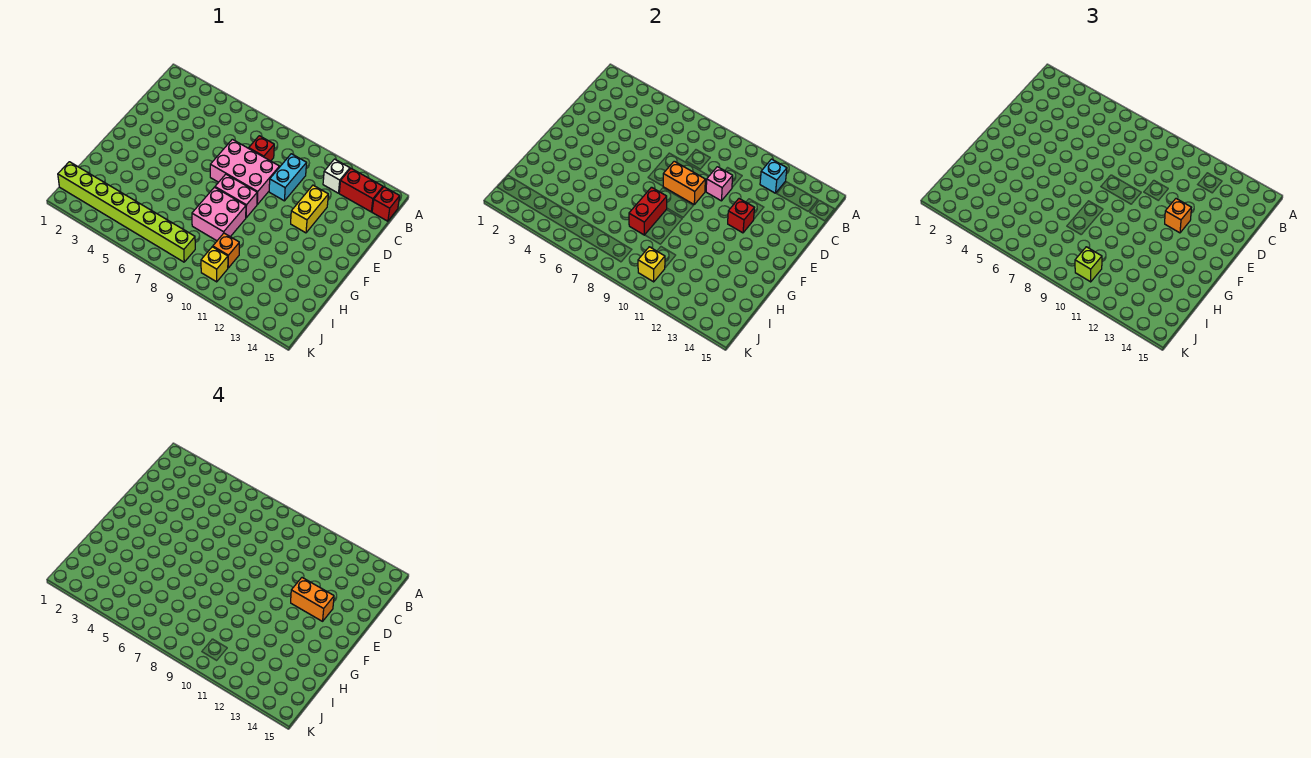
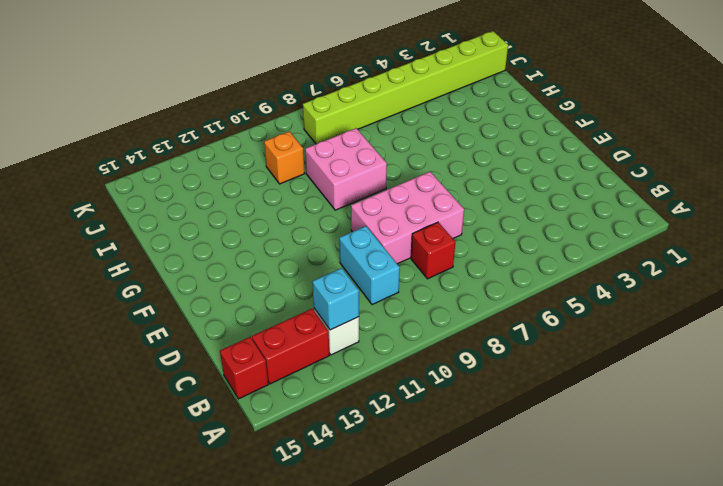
none -> yellow 1x2 brick [291,185,328,233]
none -> pink 1x2 brick [215,174,257,218]
none -> yellow 1x1 brick [201,247,228,282]

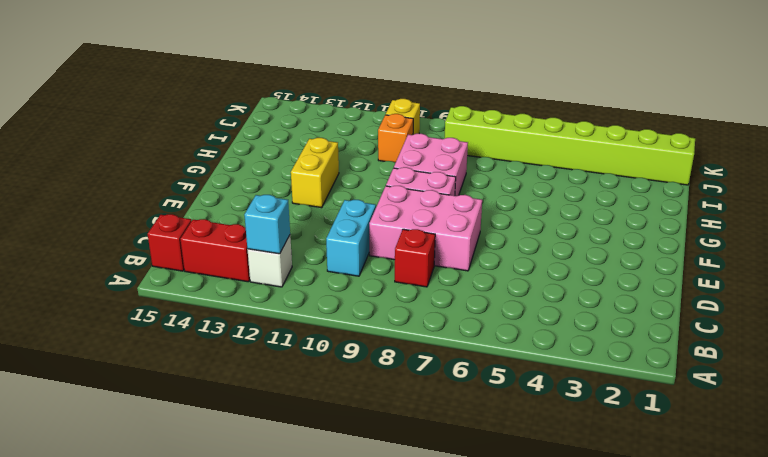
yellow 1x2 brick [291,138,339,208] -> yellow 1x2 brick moved to [291,185,328,233]
none -> pink 1x1 brick [706,167,733,201]
none -> orange 1x2 brick [663,161,705,204]
none -> red 1x1 brick [728,199,754,233]

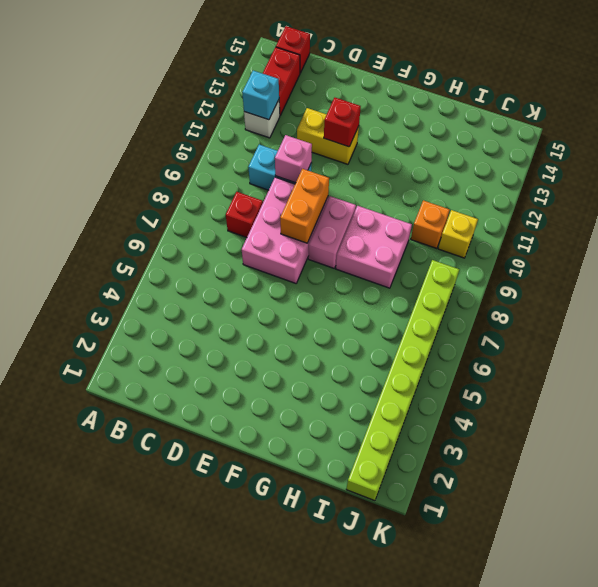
none -> red 1x2 brick [629,187,667,235]
none -> yellow 1x1 brick [638,247,665,282]
none -> orange 1x1 brick [1165,199,1191,233]

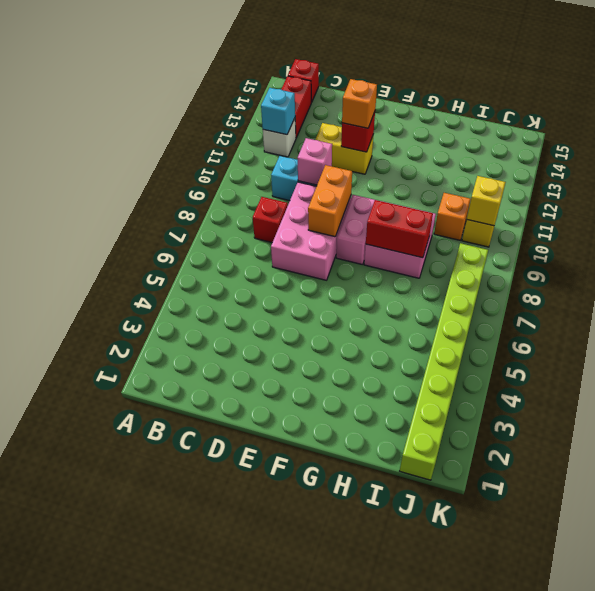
none -> lime 1x1 brick [1075,247,1102,282]
none -> orange 1x2 brick [291,578,334,621]

